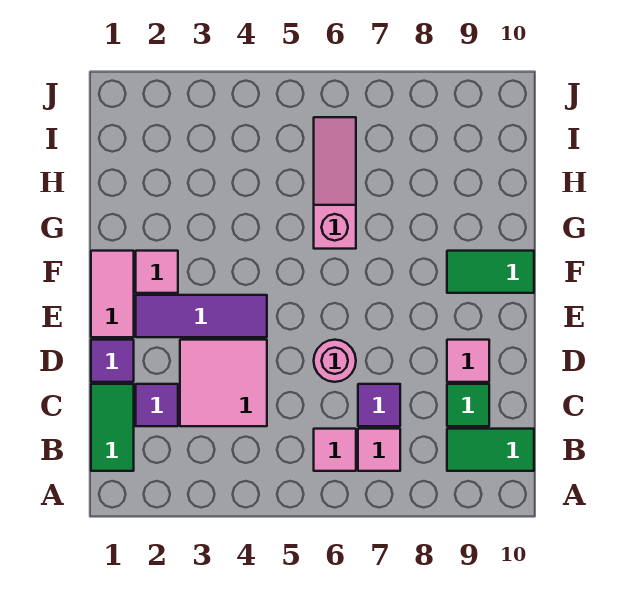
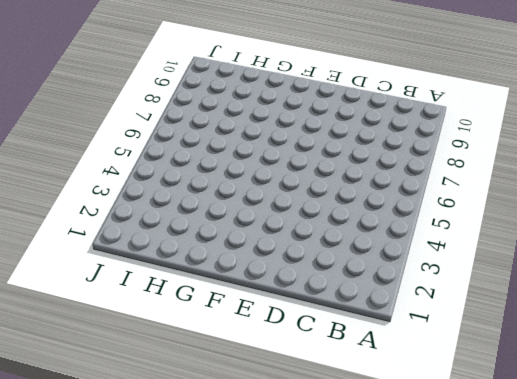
none -> green 1x2 tile [91,384,134,471]
none -> pink 1x1 tile [314,429,356,471]
none -> pink 1x1 tile [358,429,400,471]

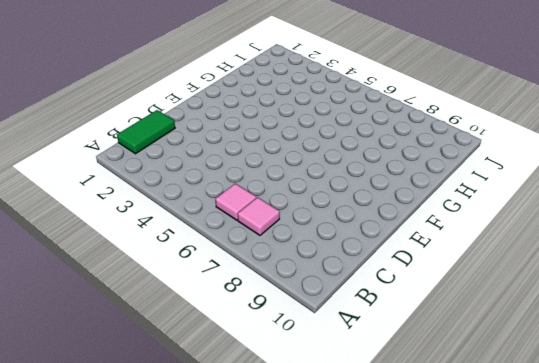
none -> green 1x2 tile [447,429,534,471]
none -> purple 1x1 tile [136,384,178,426]
none -> pink 2x2 tile [180,340,267,426]

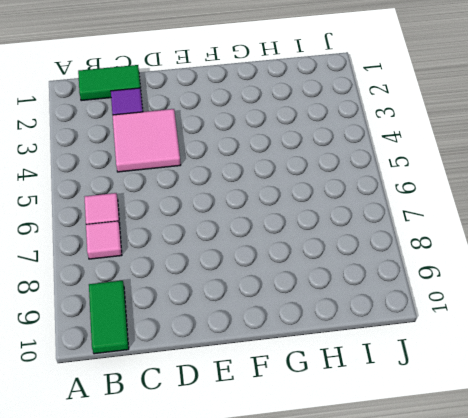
none -> purple 1x1 tile [358,384,400,426]
none -> green 1x1 tile [447,384,489,426]
none -> purple 1x1 tile [91,340,134,382]

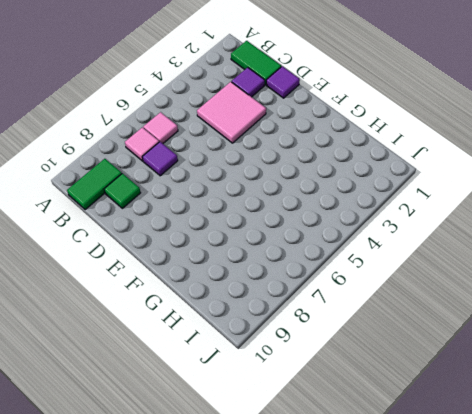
none -> pink 1x1 round brick [314,340,356,382]
none -> pink 1x1 tile [447,340,489,382]
none -> pink 1x2 tile [91,251,134,337]

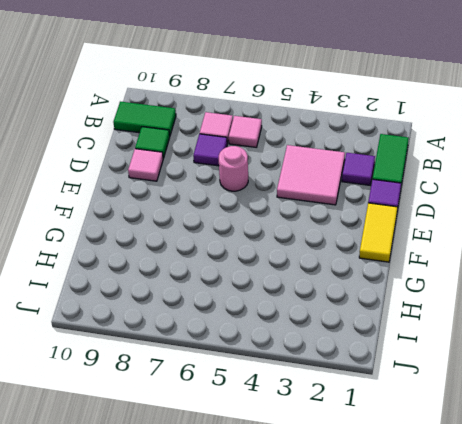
yellow 1x2 tile [359,203,398,262] -> pink 1x2 tile [91,251,134,337]
none -> purple 1x3 tile [136,295,267,337]
none -> pink 1x1 tile [136,251,178,293]
none -> green 1x2 tile [447,251,534,293]

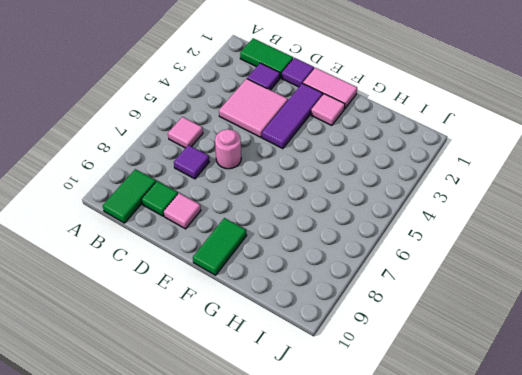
none -> pink 1x1 tile [358,429,400,471]
none -> pink 1x3 slope [314,117,356,249]

